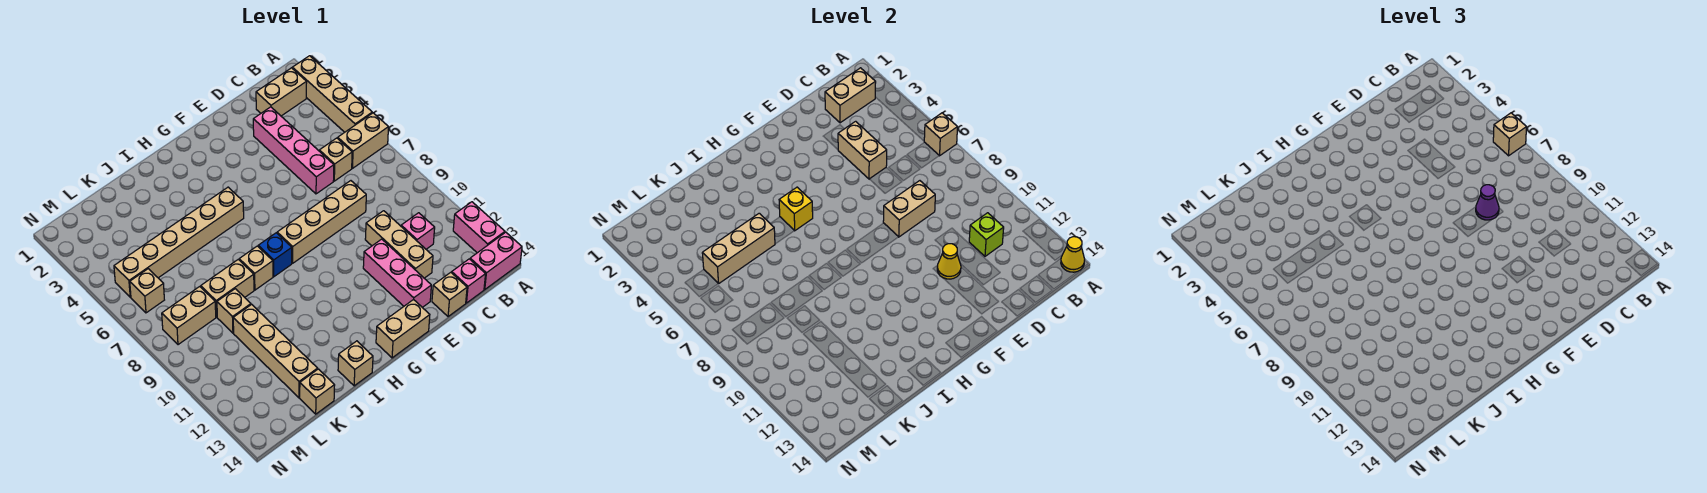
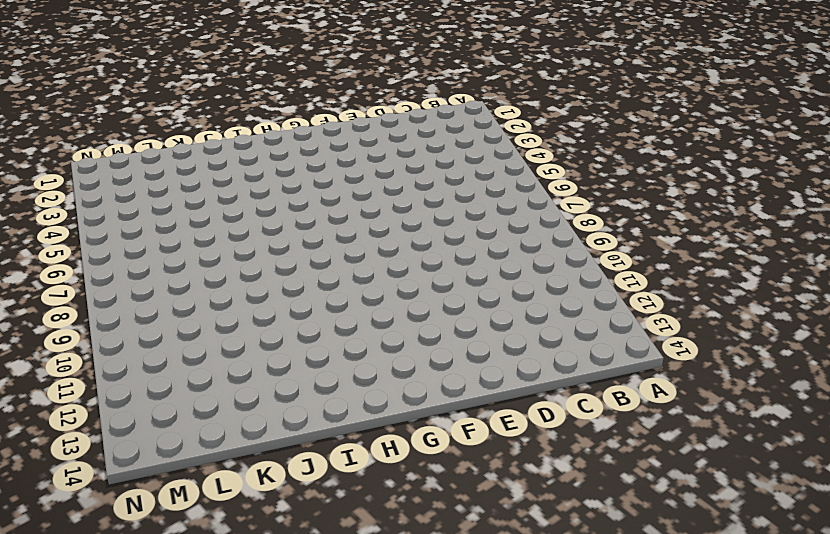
none -> tan 1x4 brick [292,56,372,132]
none -> tan 1x2 brick [338,113,388,168]
none -> pink 1x2 brick [453,202,505,253]
none -> pink 1x2 brick [470,232,522,290]

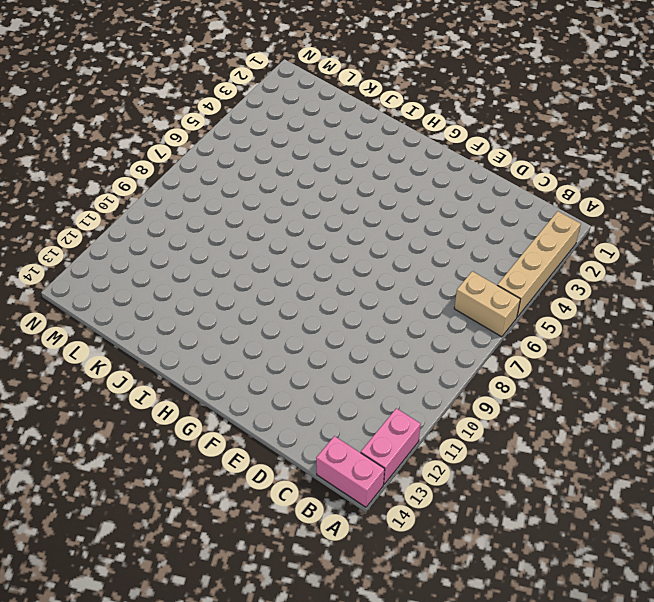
none -> tan 1x2 brick [256,68,307,116]
none -> tan 1x1 brick [319,138,352,181]
none -> pink 1x1 brick [401,213,435,249]
none -> pink 1x1 brick [452,259,486,303]

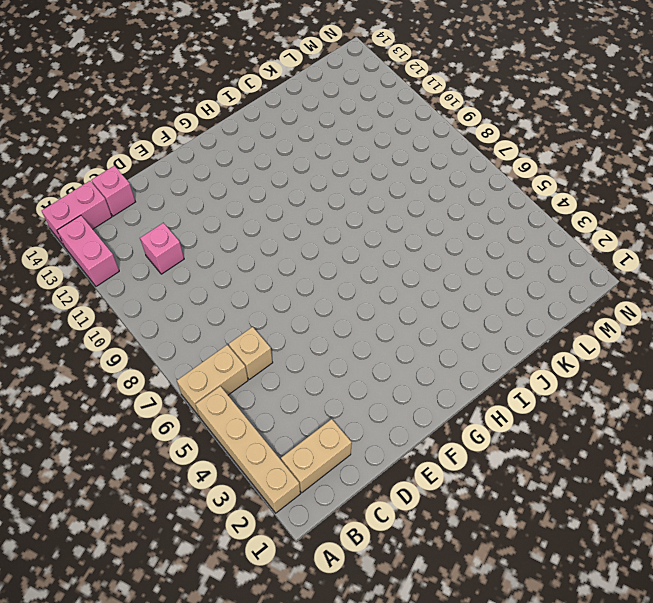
none -> pink 1x4 brick [253,107,334,194]
none -> tan 1x4 brick [277,181,366,263]
none -> tan 1x3 brick [365,211,433,278]
none -> tan 1x1 brick [432,272,467,317]

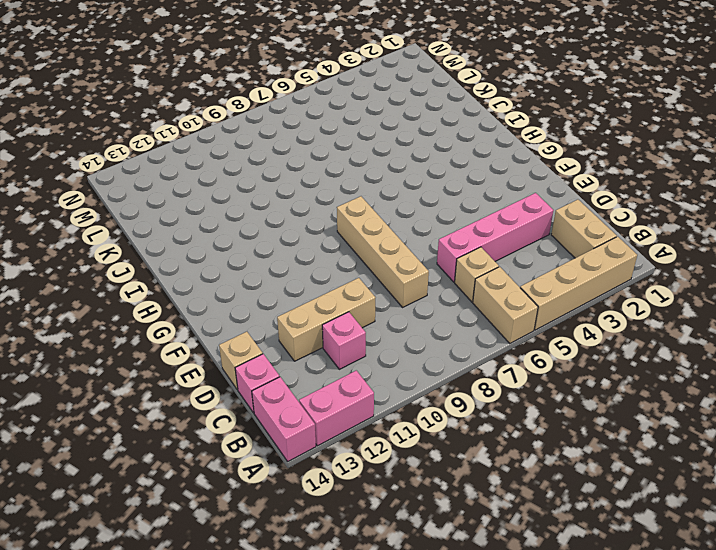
none -> pink 1x3 brick [363,239,431,307]
none -> tan 1x2 brick [376,299,430,358]
none -> tan 1x6 brick [114,187,244,297]
none -> blue 1x1 brick [258,233,292,277]

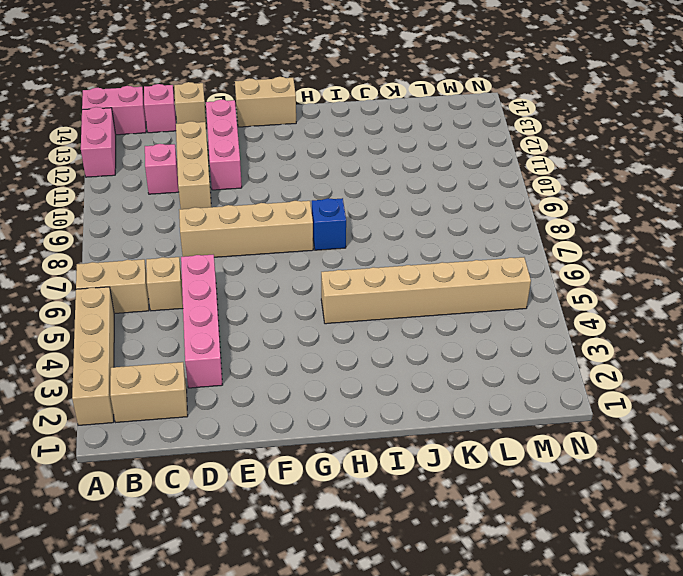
none -> tan 1x1 brick [239,246,273,290]
none -> tan 1x1 brick [338,341,373,386]
none -> tan 1x2 brick [201,260,254,317]
none -> tan 1x1 brick [217,289,251,333]

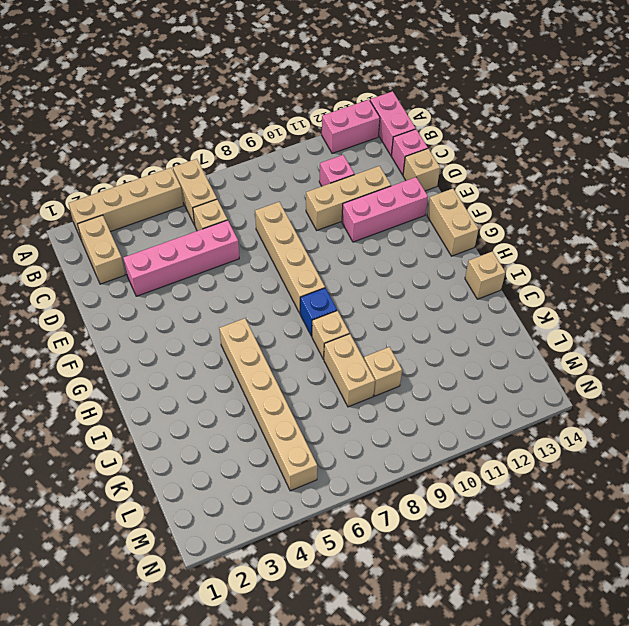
none -> tan 1x4 brick [233,304,318,398]
none -> tan 1x1 brick [300,369,335,414]
none -> tan 1x2 brick [162,287,216,345]
none -> tan 1x1 brick [130,269,164,313]

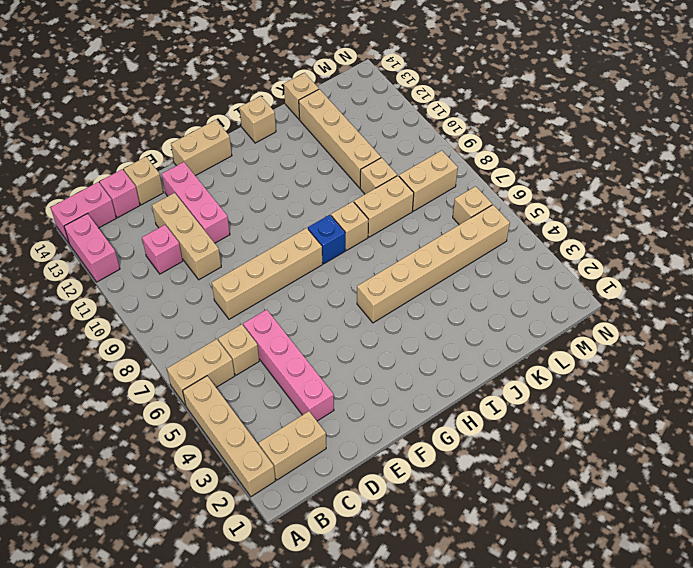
none -> tan 1x1 brick [924,113,957,156]
none -> yellow 1x1 cone [1061,237,1085,272]
none -> tan 1x2 brick [825,68,876,123]
none -> lime 1x1 brick [969,213,1004,256]

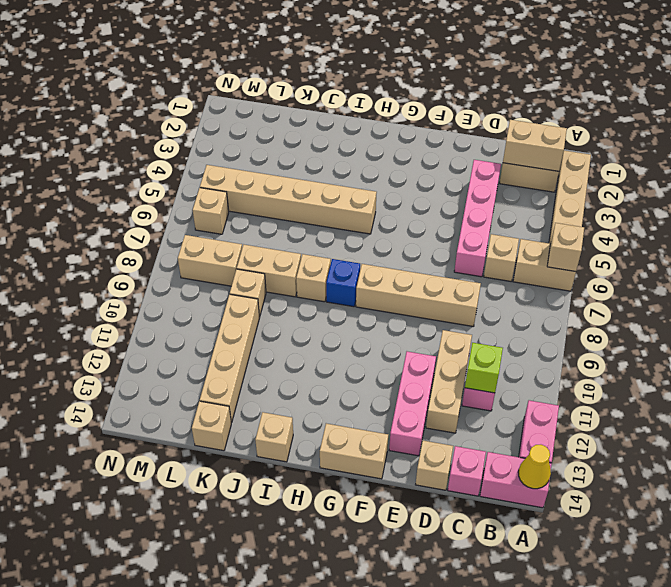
none -> tan 1x2 brick [838,121,887,179]
none -> tan 1x2 brick [883,181,935,237]
none -> yellow 1x1 cone [937,244,961,279]
none -> yellow 1x1 brick [779,187,813,231]

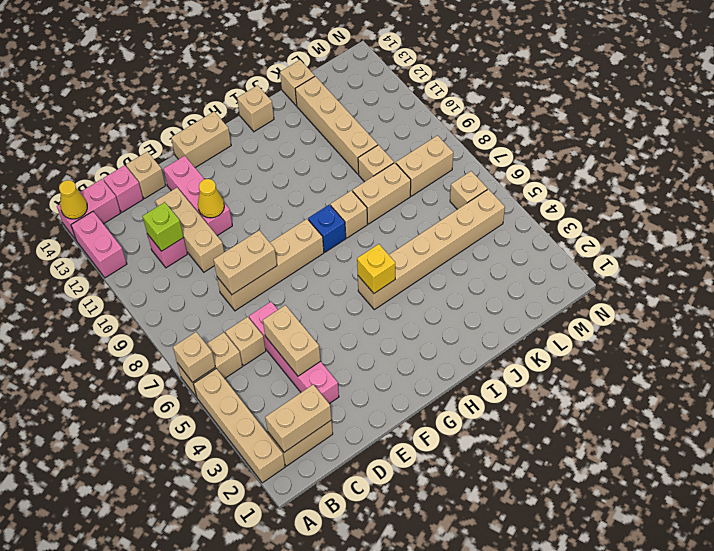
none -> tan 1x3 brick [702,213,775,284]
none -> tan 1x1 brick [1493,113,1526,156]
none -> purple 1x1 cone [1476,185,1499,220]

